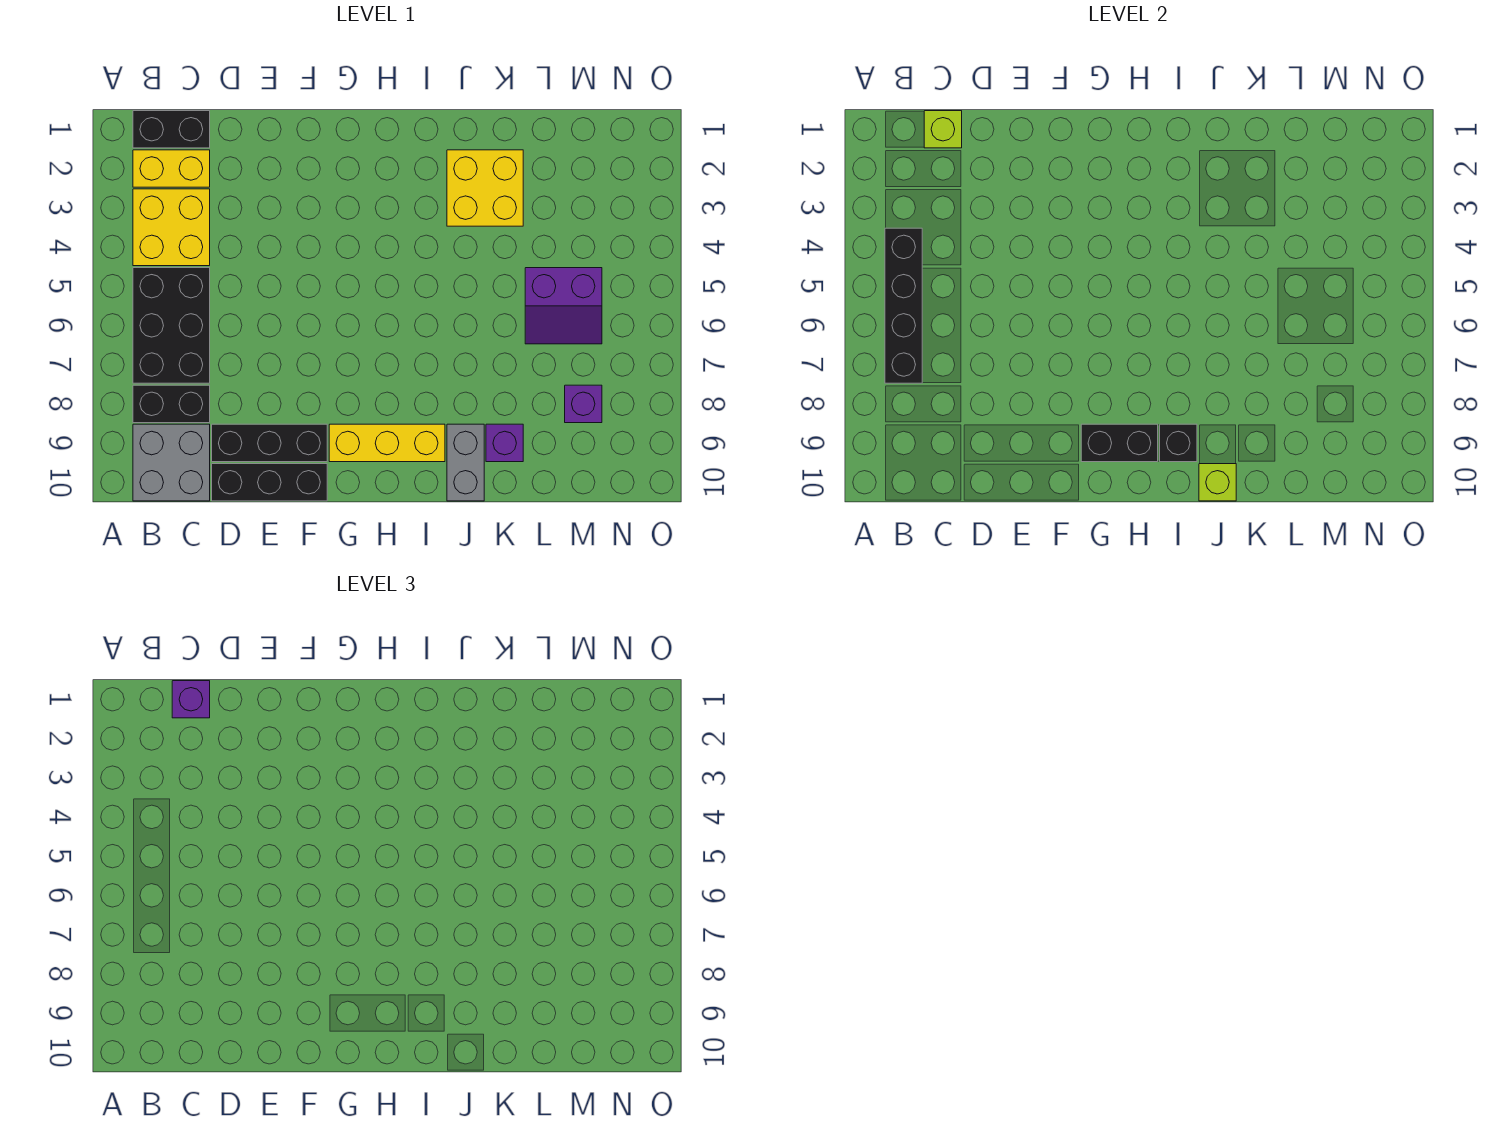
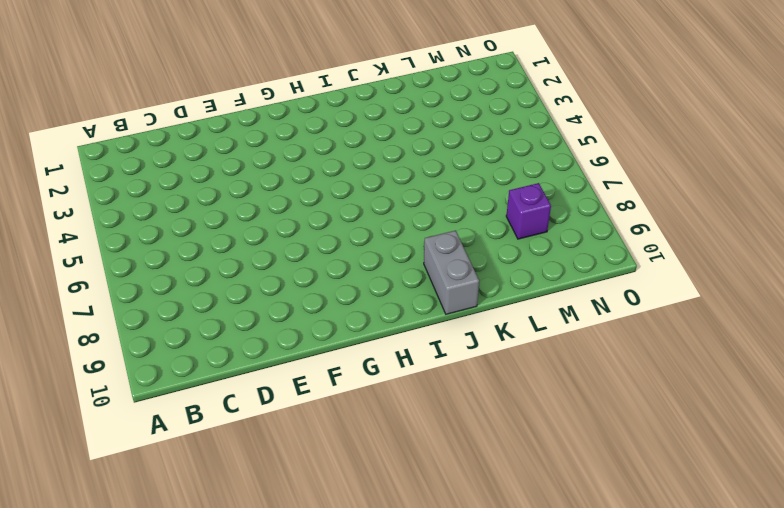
none -> black 1x2 brick [133,111,210,148]
none -> yellow 1x2 brick [133,150,210,187]
none -> yellow 2x2 brick [133,189,210,266]

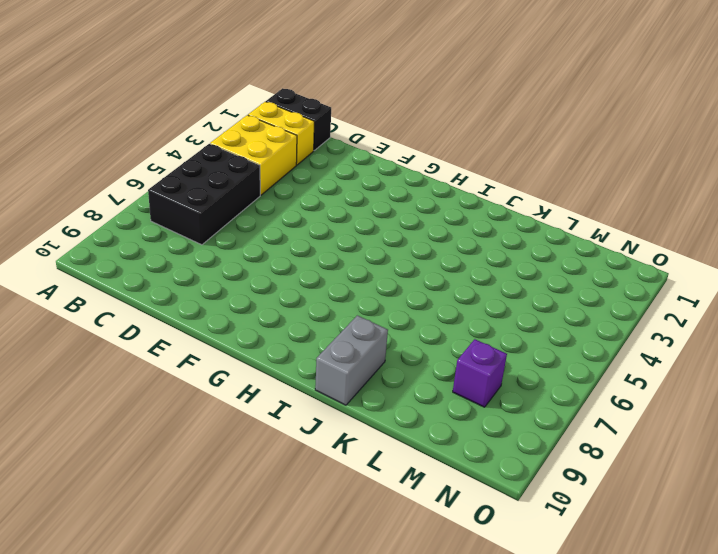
none -> black 1x2 brick [133,385,210,423]
none -> grey 2x2 brick [133,424,210,501]
none -> black 1x3 brick [212,424,327,462]

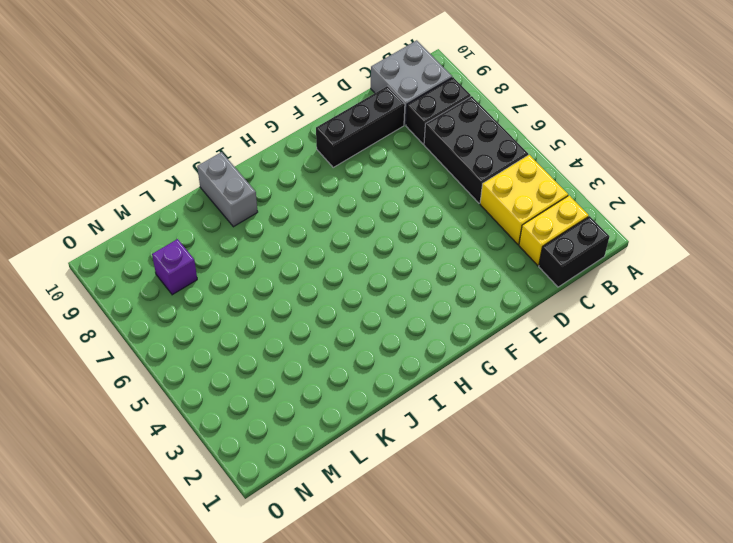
none -> black 1x3 brick [212,464,327,501]
none -> yellow 1x3 brick [329,424,445,462]
none -> yellow 2x2 brick [447,150,523,226]

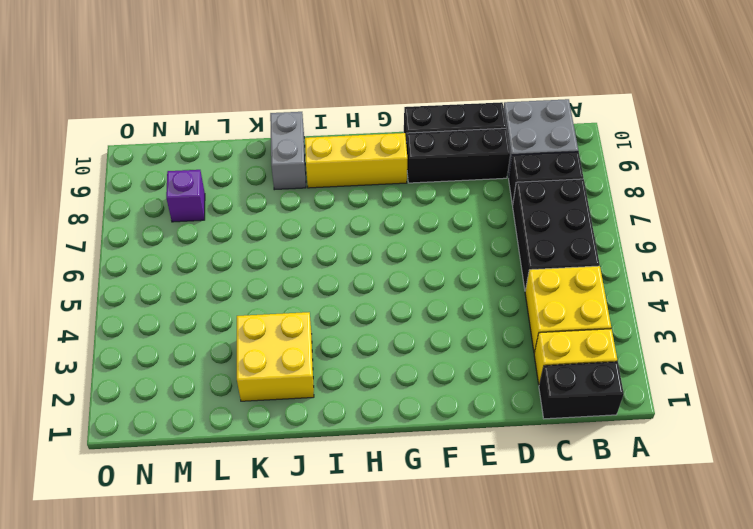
none -> purple 1x1 brick [486,424,523,462]
none -> purple 2x2 slope [525,268,602,344]
none -> black 1x4 brick [885,228,922,383]

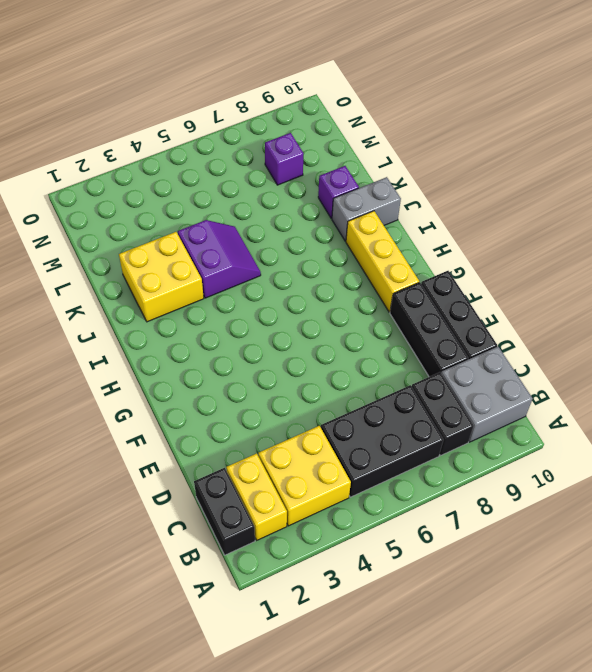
purple 2x2 slope [178,220,261,298] -> purple 2x2 slope moved to [525,268,602,344]
none -> black 1x4 brick [885,228,922,383]
none -> lime 1x1 brick [924,111,962,148]
none -> black 1x2 brick [1081,424,1158,462]

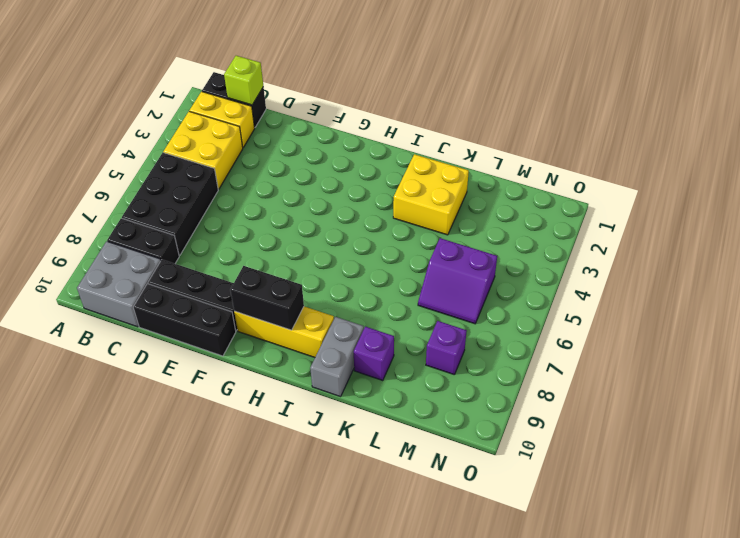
none -> black 1x4 brick [885,228,922,383]
none -> black 1x1 brick [1160,424,1197,462]
none -> lime 1x1 brick [1199,464,1236,501]

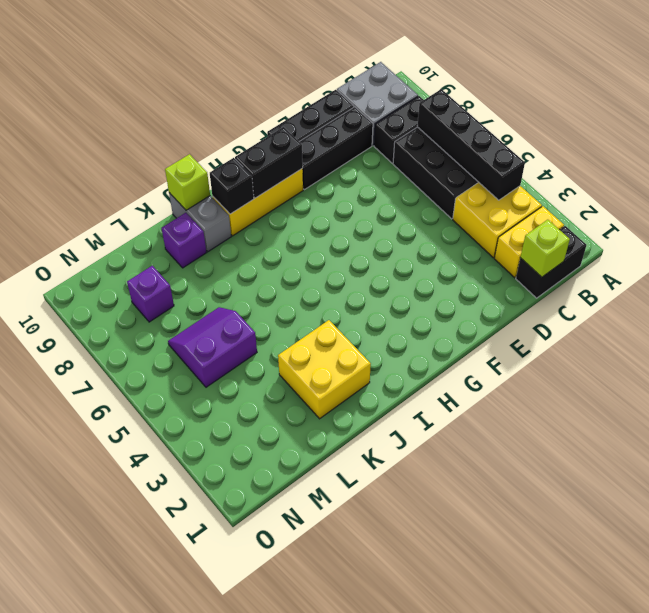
none -> purple 1x1 brick [172,681,210,718]

